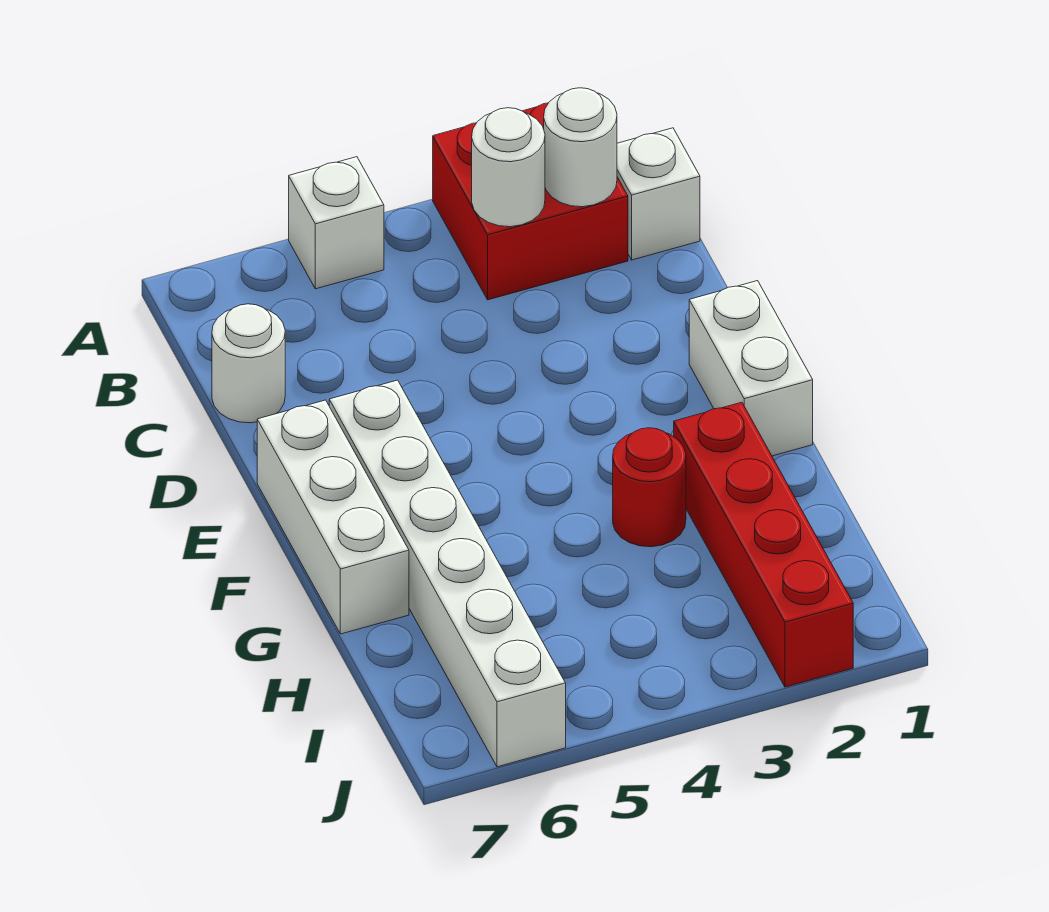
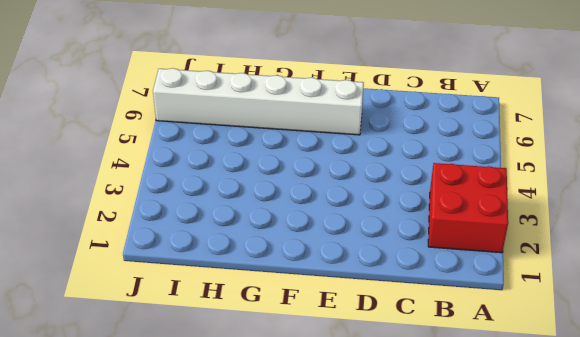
none -> white 1x1 brick [289,157,384,289]
none -> white 1x1 brick [617,128,700,260]

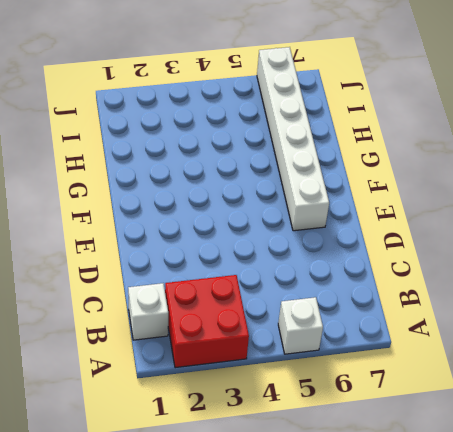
none -> white 1x1 round brick [212,304,285,423]
none -> white 1x2 brick [689,281,813,456]

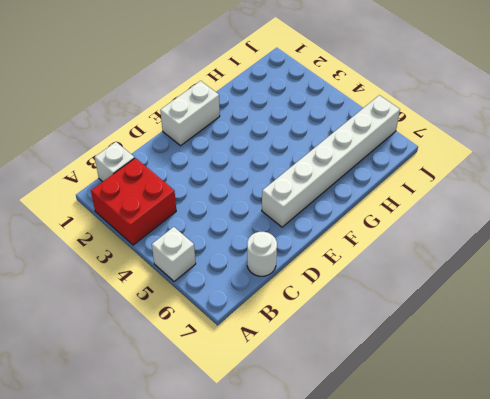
none -> white 1x3 brick [257,400,409,634]
none -> red 1x4 brick [674,402,853,687]

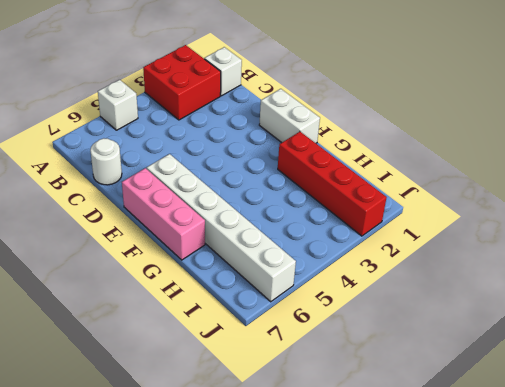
pink 1x3 brick [122,168,205,260] -> white 1x3 brick [257,400,409,634]
none -> red 1x1 round brick [613,428,686,547]
none -> white 1x1 round brick [544,88,617,207]

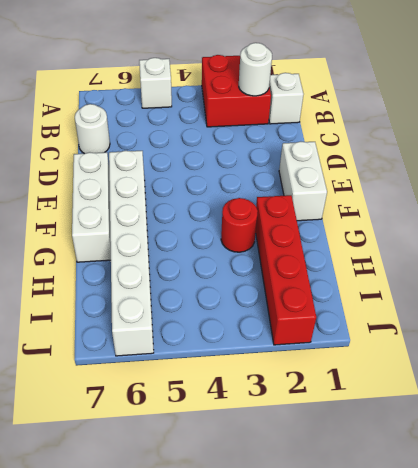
none -> white 1x1 round brick [472,108,545,227]

